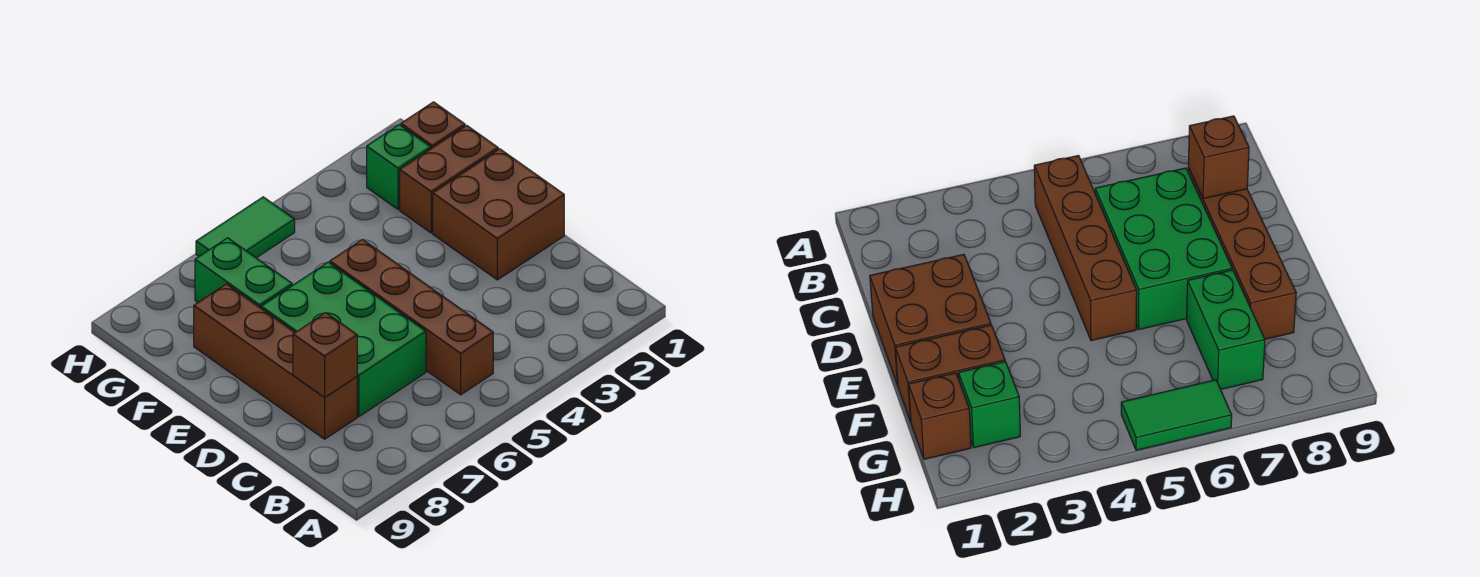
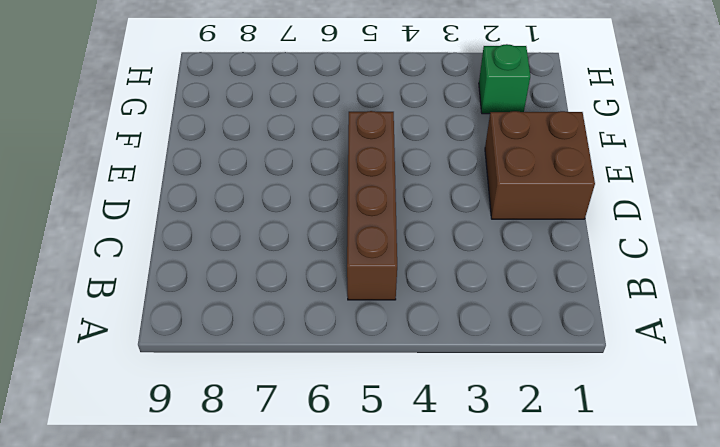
none -> green 2x3 brick [261,262,426,417]
none -> brown 1x4 brick [194,284,357,439]

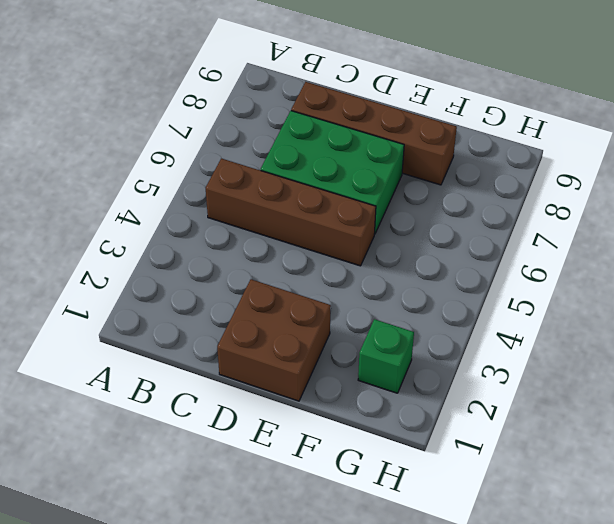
none -> brown 1x2 brick [400,125,498,233]
none -> green 1x2 brick [195,238,292,308]

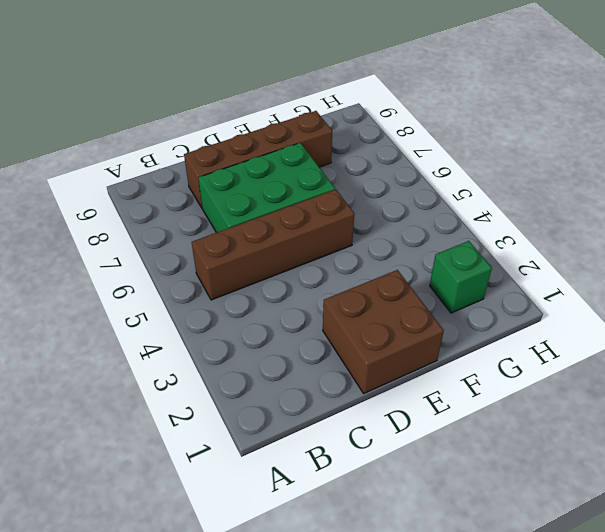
none -> brown 1x2 brick [400,125,498,233]
none -> green 1x2 brick [195,238,292,308]

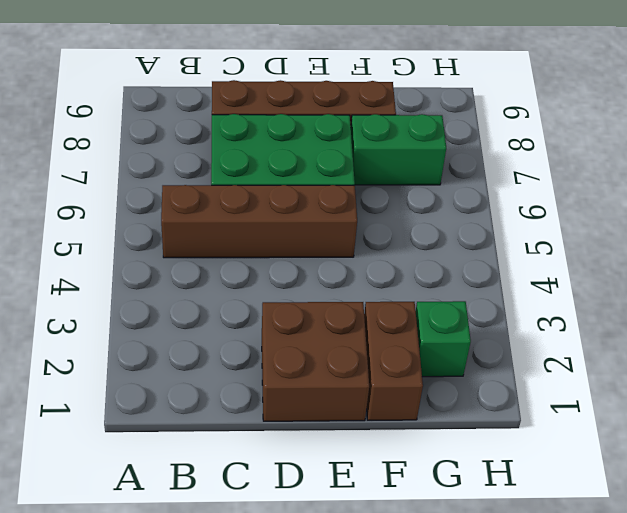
none -> brown 1x1 brick [401,102,465,148]
none -> green 1x2 tile [196,197,295,258]

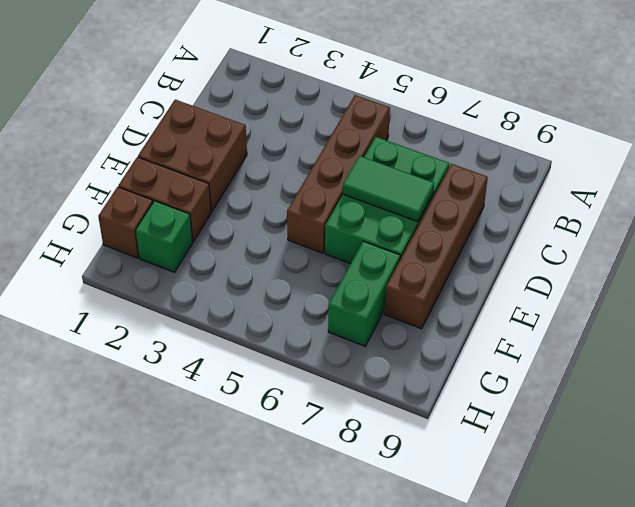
green 1x2 tile [343,156,434,222] -> green 1x2 tile moved to [196,197,295,258]
none -> brown 1x1 brick [293,313,357,398]

